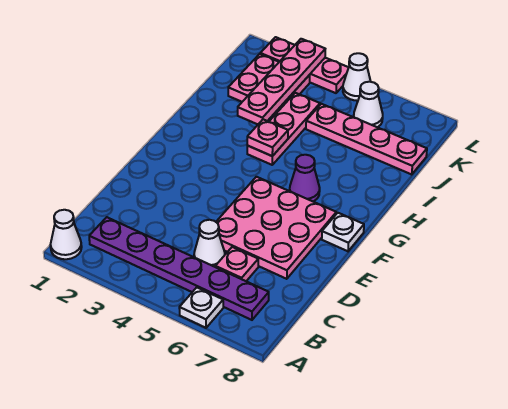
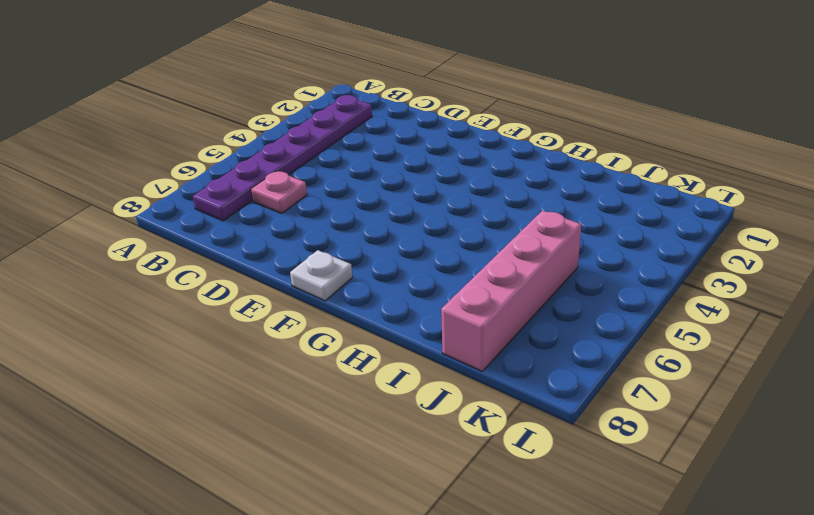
pink 1x4 brick [441,210,581,372] -> pink 1x4 plate [306,104,427,175]
none -> white 1x1 cone [50,210,82,259]
none -> white 1x1 plate [179,287,223,328]
none -> white 1x1 cone [194,220,225,267]

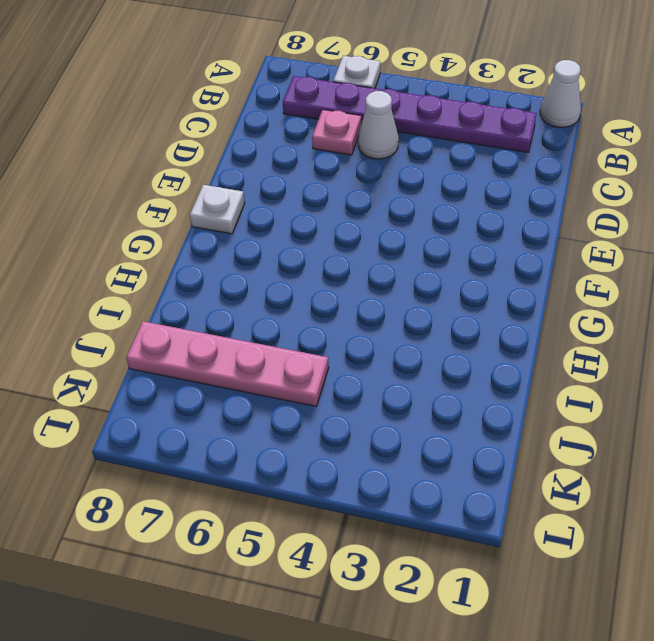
none -> pink 3x3 plate [216,177,336,279]
none -> purple 1x1 cone [290,155,320,202]
none -> pink 1x3 plate [247,93,320,165]

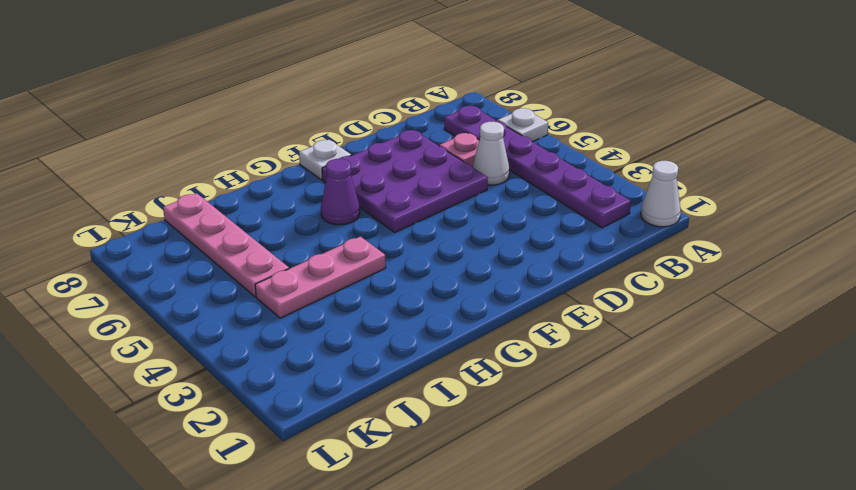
purple 3x3 plate [322,130,488,233] -> pink 3x3 plate [216,177,336,279]
none -> pink 2x2 plate [228,54,310,115]
none -> white 1x1 cone [354,82,383,127]
none -> pink 1x3 plate [260,37,349,93]

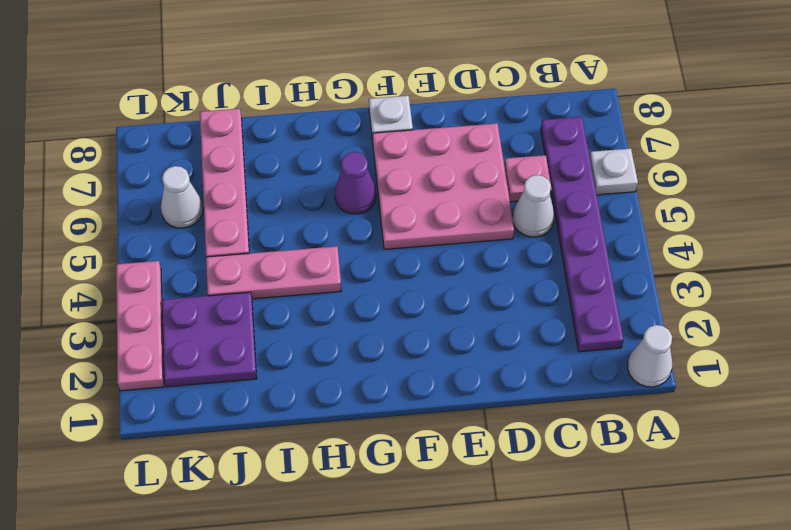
purple 2x2 plate [162,292,257,387] -> pink 2x2 plate [228,54,310,115]
none -> white 1x1 cone [343,53,371,101]
none -> pink 1x1 plate [247,119,288,156]
none -> pink 1x4 plate [238,39,325,124]

